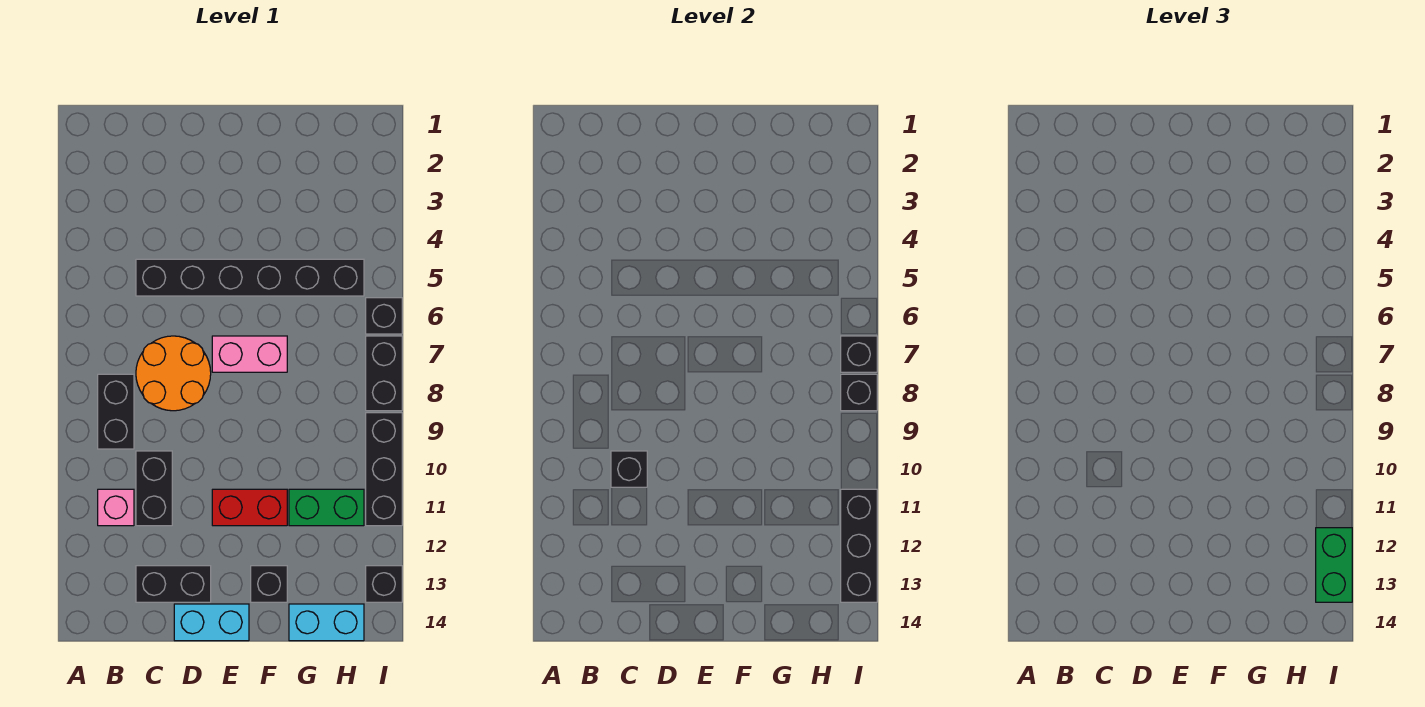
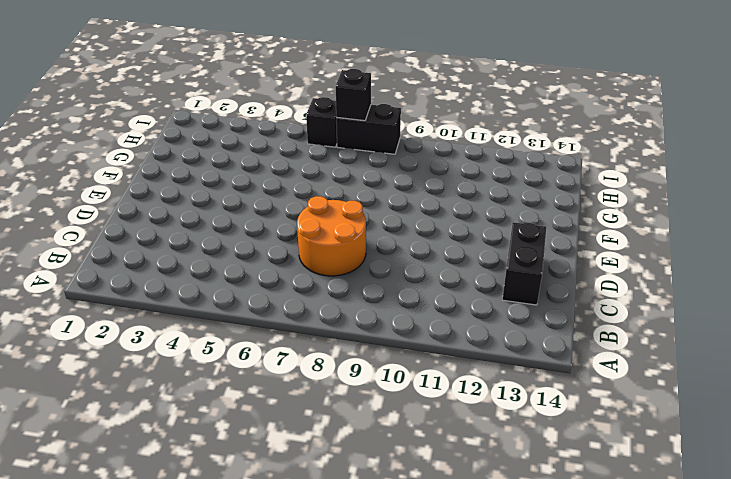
none -> black 1x2 brick [98,374,134,449]
none -> pink 1x1 brick [98,489,134,526]
none -> black 1x6 brick [136,259,364,296]

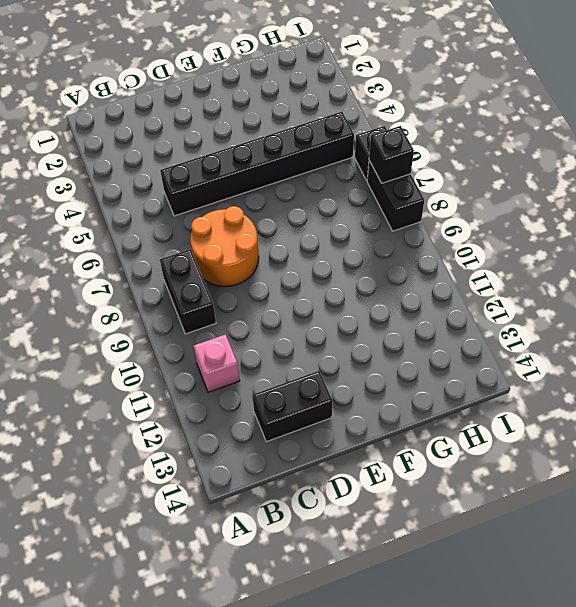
none -> black 1x2 brick [136,451,172,526]
none -> cyan 1x2 brick [174,604,249,641]
none -> pink 1x2 brick [212,336,287,372]

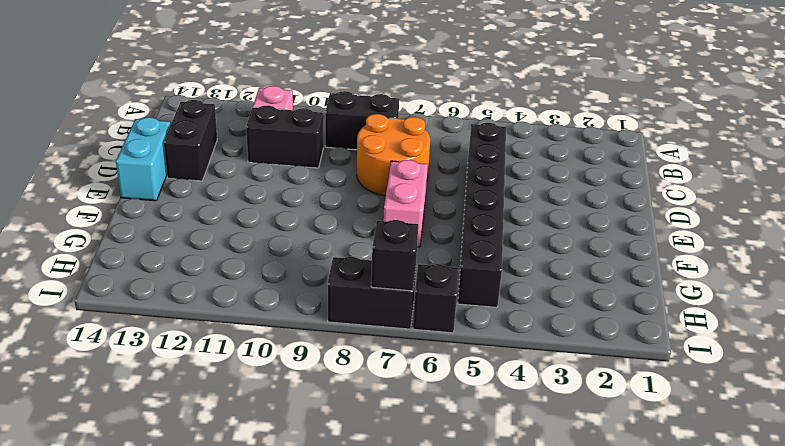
none -> red 1x2 brick [212,489,287,526]
none -> black 1x1 brick [251,566,287,602]
none -> green 1x2 brick [289,489,364,526]

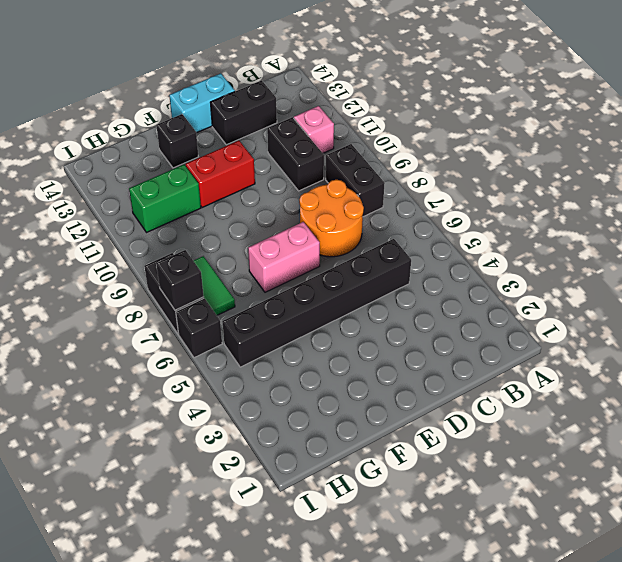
green 1x2 tile [194,256,235,315] -> none
none -> cyan 1x2 brick [289,604,364,641]
none -> black 1x3 brick [366,413,402,526]
none -> black 1x1 brick [366,566,402,602]

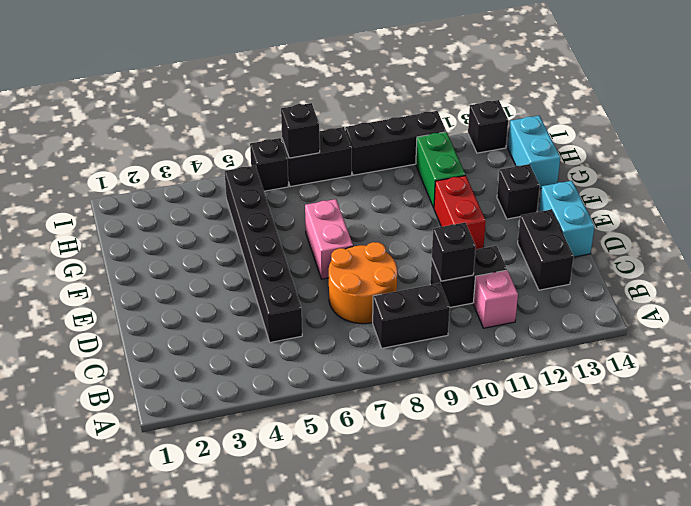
none -> black 1x1 brick [841,374,877,411]
none -> black 1x3 brick [841,489,877,602]
none -> green 1x2 brick [1316,528,1352,602]

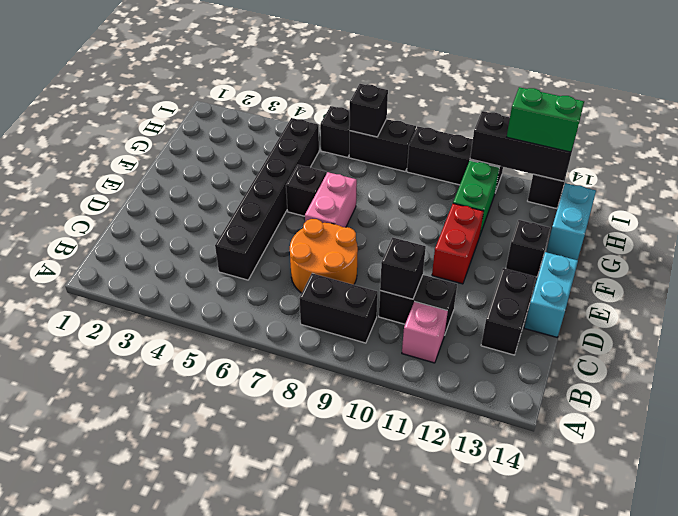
black 1x1 brick [286,165,326,216] -> black 1x1 brick moved to [841,374,877,411]

